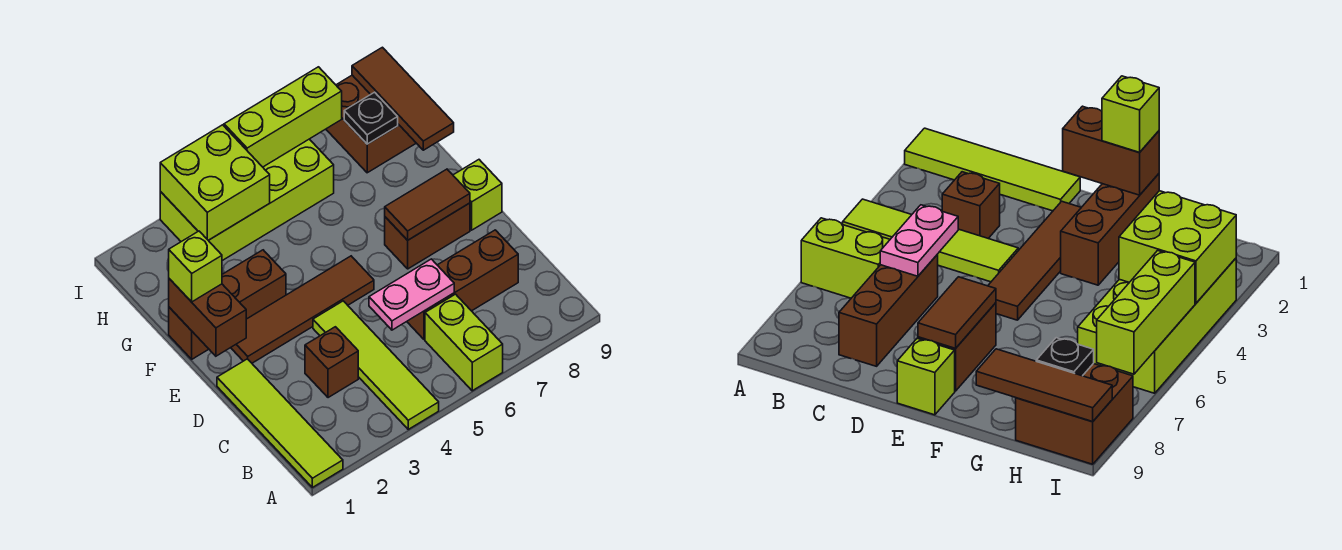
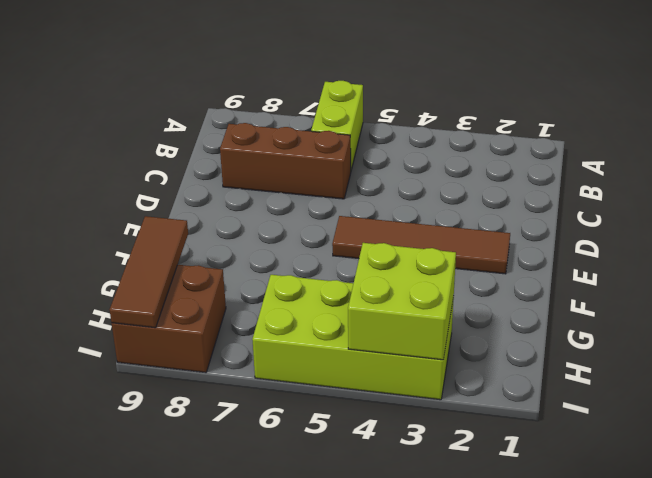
none -> lime 1x4 tile [217,359,343,487]
none -> lime 1x4 tile [313,301,439,429]
none -> brown 1x1 brick [305,327,358,398]

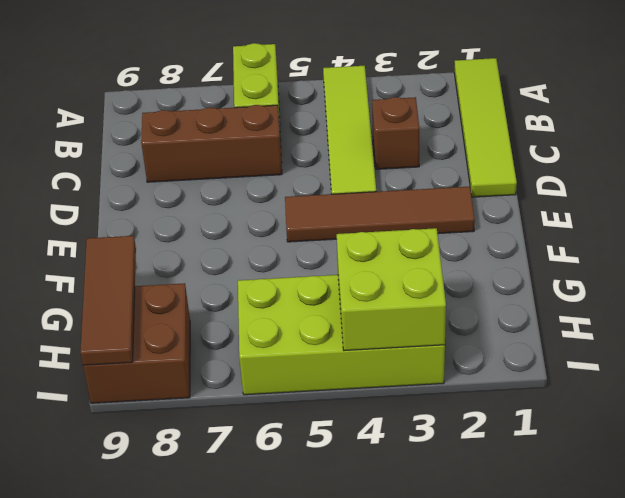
none -> brown 1x2 brick [385,203,470,269]
none -> lime 1x1 brick [453,160,502,230]
none -> brown 1x3 brick [169,250,286,359]

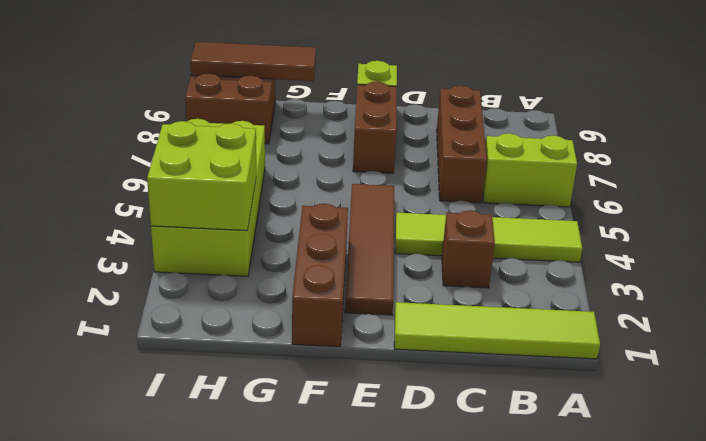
none -> pink 1x2 plate [369,259,454,330]
none -> brown 1x2 brick [169,279,246,356]
none -> brown 1x2 tile [385,169,470,240]

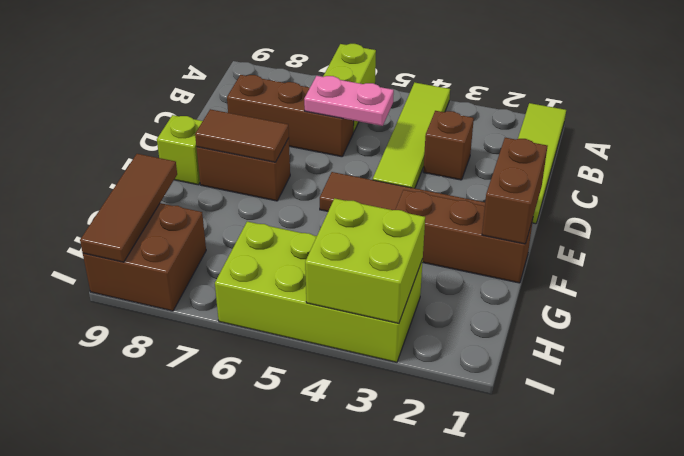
none -> black 1x1 plate [344,92,398,144]
none -> lime 1x3 brick [224,67,342,167]
none -> lime 1x1 brick [169,231,222,302]

